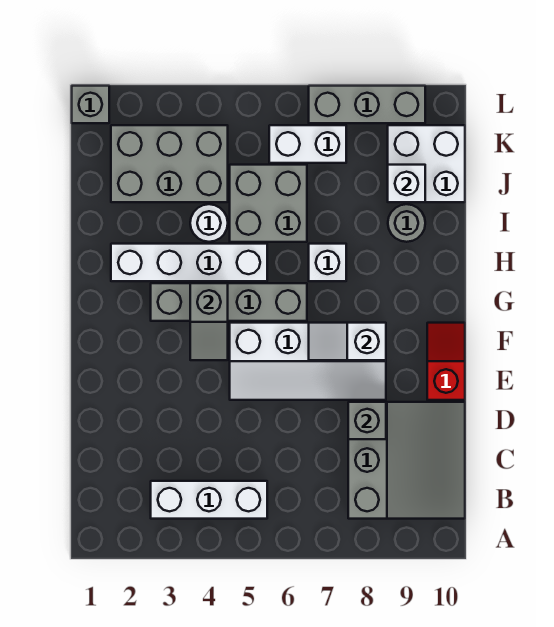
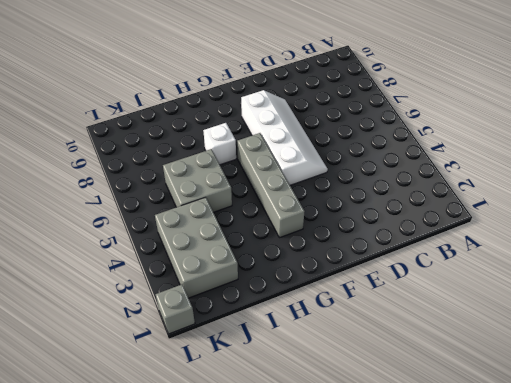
none -> white 1x3 brick [151,481,267,519]
none -> grey 3x3 slope [348,402,465,519]
none -> red 1x2 slope [427,323,465,400]

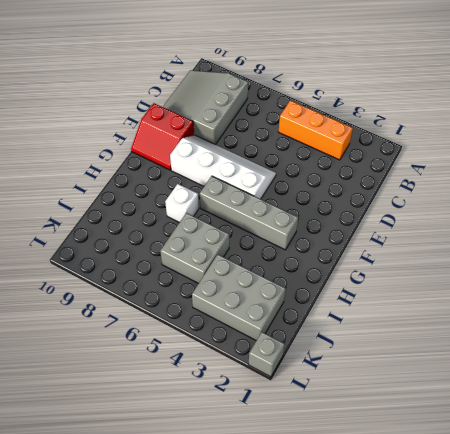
orange 1x3 brick [279,100,353,160] -> white 1x3 brick [151,481,267,519]
red 2x2 slope [131,103,194,170] -> red 1x2 slope [427,323,465,400]
none -> white 1x4 brick [111,244,267,281]
none -> white 1x1 round brick [190,204,228,242]
none -> grey 1x1 round brick [388,204,425,242]

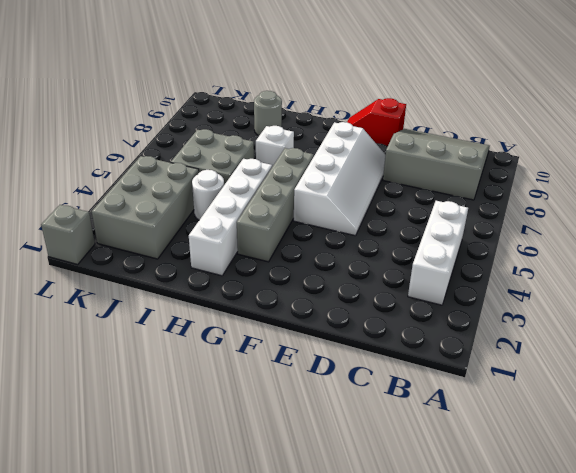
none -> white 2x2 brick [388,125,465,202]
none -> white 1x2 brick [269,125,346,163]
none -> grey 1x3 brick [309,86,425,123]

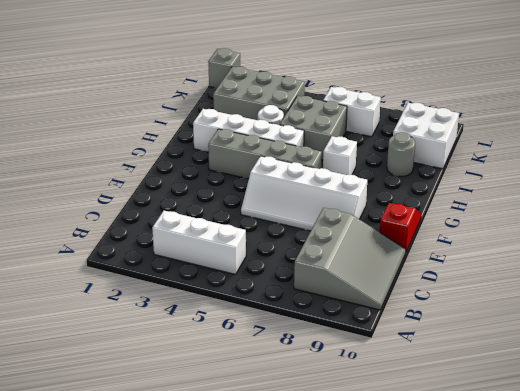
none -> grey 1x3 brick [309,86,425,123]
none -> grey 1x1 brick [348,402,386,439]
none -> grey 1x2 slope [190,283,228,360]

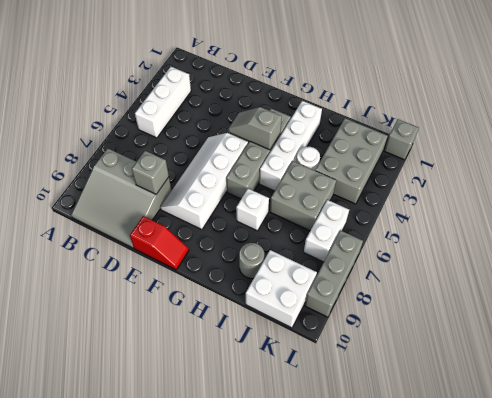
none -> white 1x2 slope [309,323,386,360]
none -> white 1x1 brick [388,165,425,202]

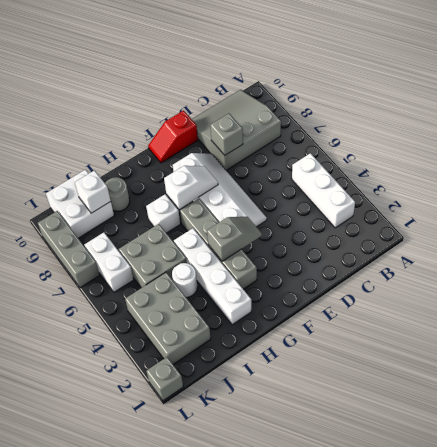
white 1x2 slope [164,166,218,209] -> white 1x2 slope turned to [309,323,386,360]

